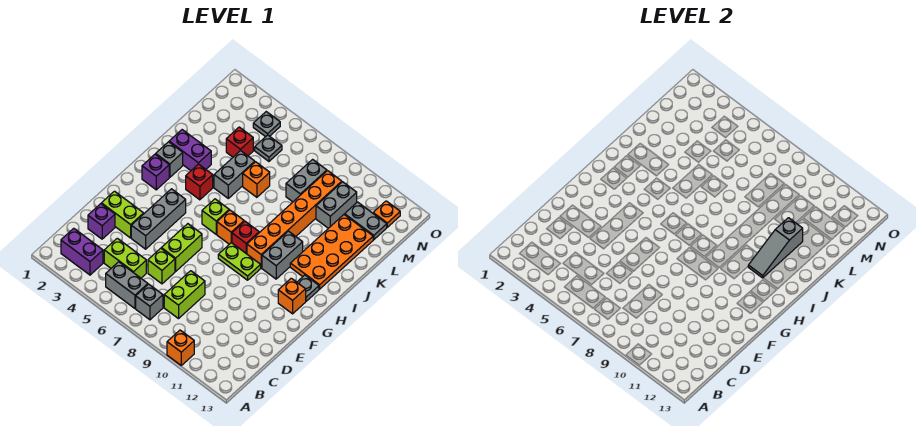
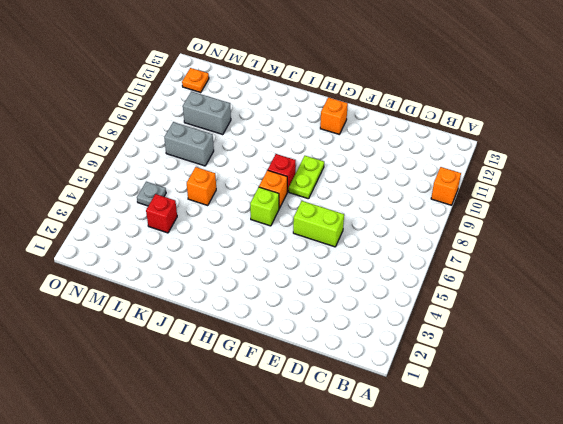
none -> purple 1x2 brick [61,228,103,275]
none -> grey 1x2 brick [106,262,148,308]
none -> grey 1x1 brick [136,284,163,320]
none -> lime 1x2 brick [104,238,146,278]

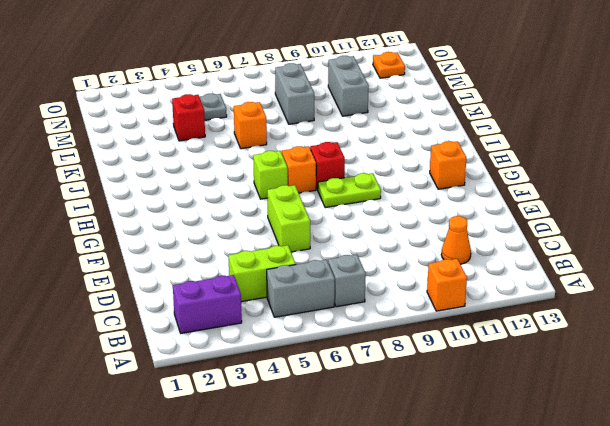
orange 1x1 cone [441,216,471,264] -> none
none -> lime 1x2 brick [164,271,205,319]
none -> purple 1x1 brick [88,204,115,239]
none -> lime 1x1 brick [148,248,175,284]
none -> lime 1x2 brick [101,191,144,238]

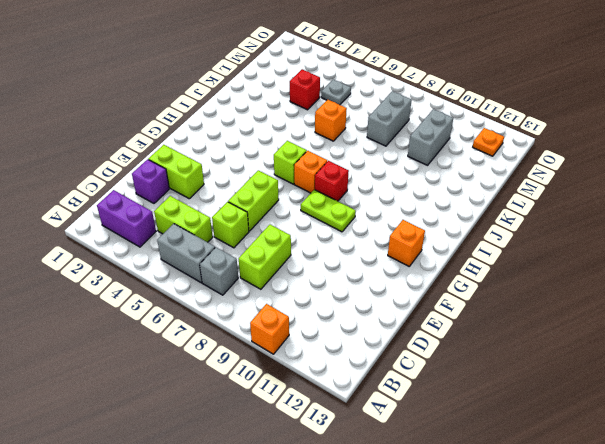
none -> grey 1x3 brick [131,189,186,249]
none -> purple 1x1 brick [142,154,169,190]
none -> orange 1x6 brick [247,171,342,268]
none -> grey 1x2 brick [262,231,303,279]

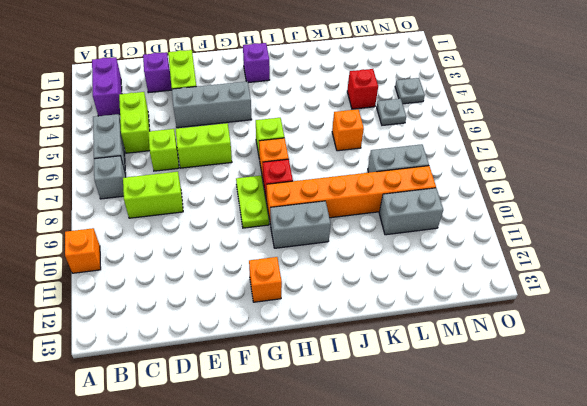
none -> grey 1x1 plate [297,275,319,301]
none -> grey 1x1 brick [156,142,183,177]
none -> red 1x1 brick [186,164,213,200]
none -> orange 2x4 plate [290,215,373,289]

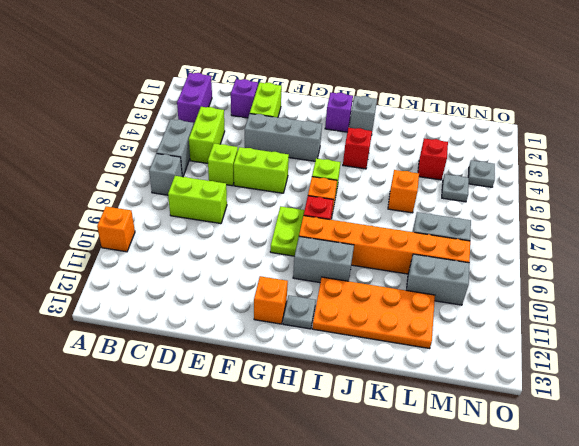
none -> purple 1x2 brick [169,130,211,171]
none -> grey 1x2 brick [214,151,255,198]
none -> grey 1x2 plate [345,202,387,240]
none -> orange 1x1 plate [373,201,400,227]

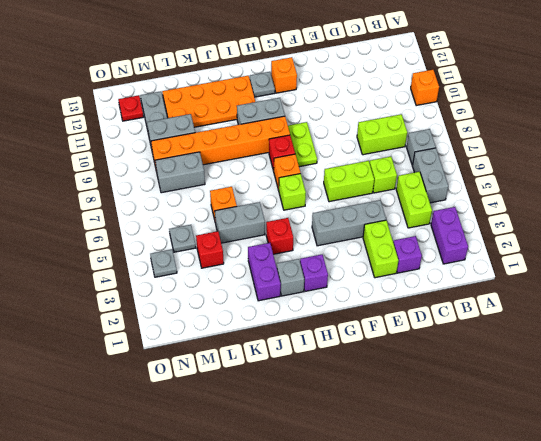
red 1x1 plate [118,95,144,121] -> orange 1x1 plate [373,201,400,227]
none -> grey 1x3 slope [748,218,803,278]

